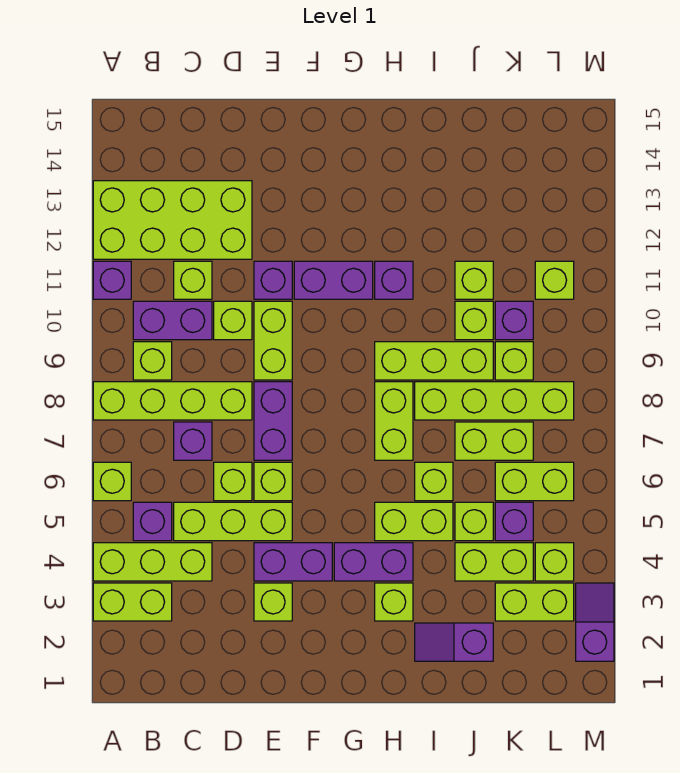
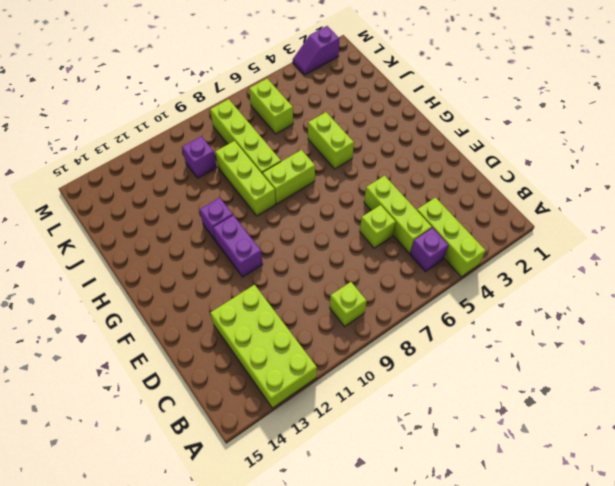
none -> lime 1x2 brick [93,583,172,621]
none -> lime 1x1 brick [93,462,131,501]
none -> lime 1x4 brick [93,382,252,420]
none -> purple 1x1 brick [93,261,131,299]

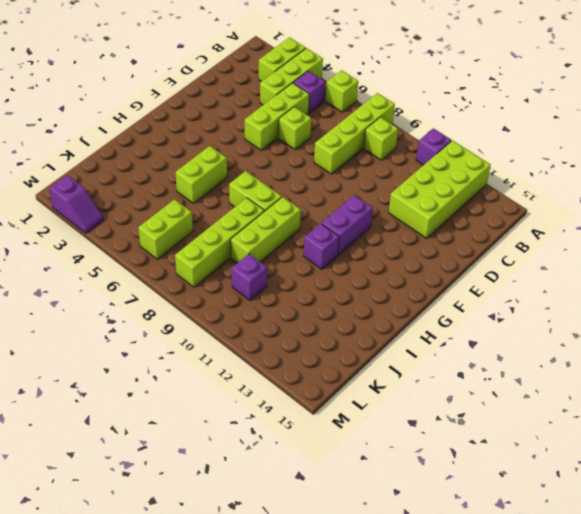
none -> purple 1x2 brick [133,301,212,340]
none -> purple 1x1 brick [174,422,212,460]
none -> lime 1x1 brick [174,261,212,299]
none -> lime 1x1 brick [214,301,252,340]

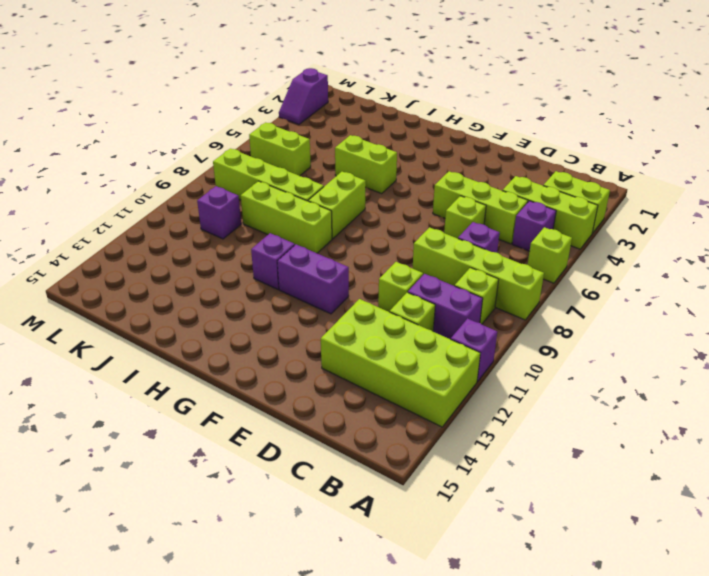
none -> lime 1x1 brick [254,583,292,621]
none -> purple 1x2 brick [254,543,332,581]
none -> lime 1x1 brick [254,462,292,501]
none -> purple 1x2 brick [254,382,292,460]

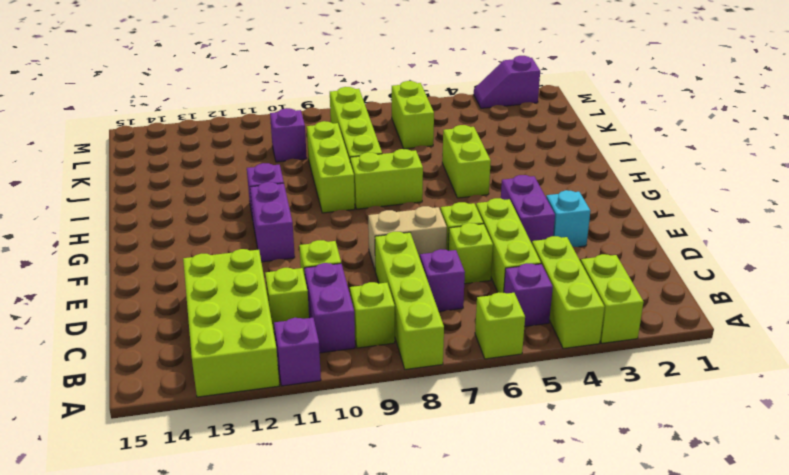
cyan 1x1 brick [546,190,590,247] -> lime 1x1 brick [254,583,292,621]
tan 1x2 brick [368,206,447,269] -> purple 1x2 brick [254,382,292,460]
none -> lime 1x2 brick [254,301,292,380]
none -> purple 1x1 brick [254,261,292,299]
none -> purple 1x2 brick [334,543,413,581]
none -> lime 1x1 brick [375,583,413,621]

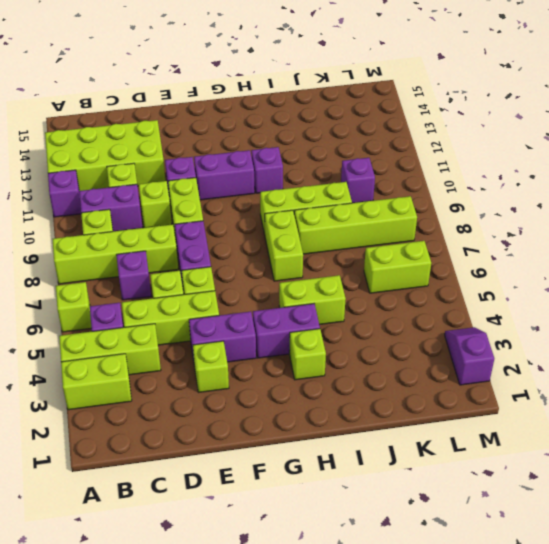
none -> purple 1x2 slope [415,623,493,661]
none -> lime 1x1 brick [415,462,453,501]
none -> lime 1x2 brick [455,543,533,581]
none -> lime 1x1 brick [455,502,493,541]

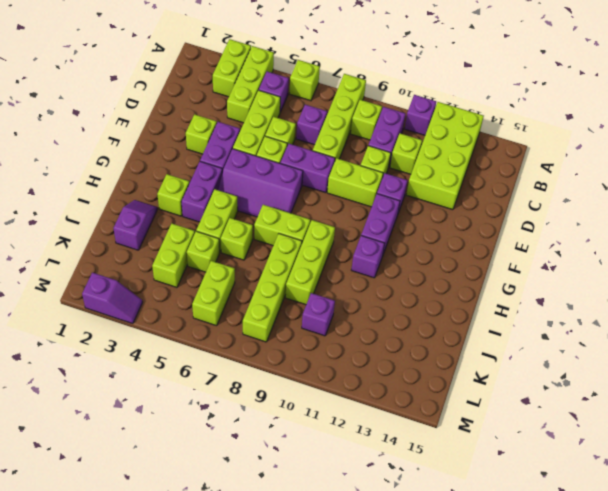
purple 2x3 slope [218,149,303,217] -> none
none -> lime 1x2 brick [455,422,533,460]
none -> lime 1x1 brick [455,301,493,340]
none -> lime 1x1 brick [455,261,493,299]
none -> lime 1x2 brick [495,583,574,621]

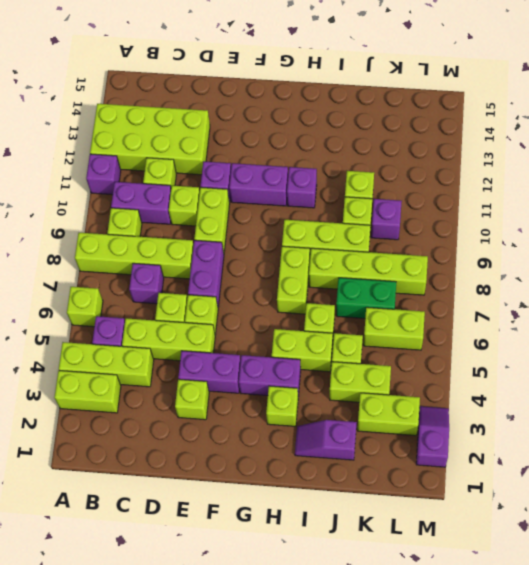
green 1x2 brick [336,278,396,318] -> lime 1x2 brick [455,422,533,460]
none -> purple 1x1 brick [495,502,533,541]
none -> lime 1x1 brick [495,342,533,380]
none -> lime 1x1 brick [535,543,574,581]
none -> lime 1x1 brick [535,261,574,299]

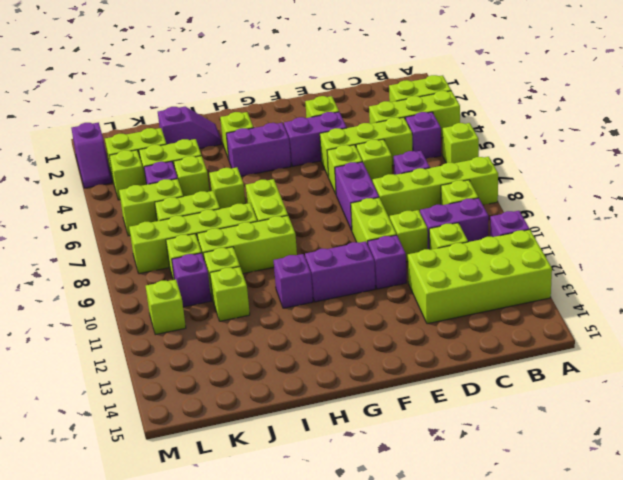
none -> lime 1x2 brick [375,502,453,541]

